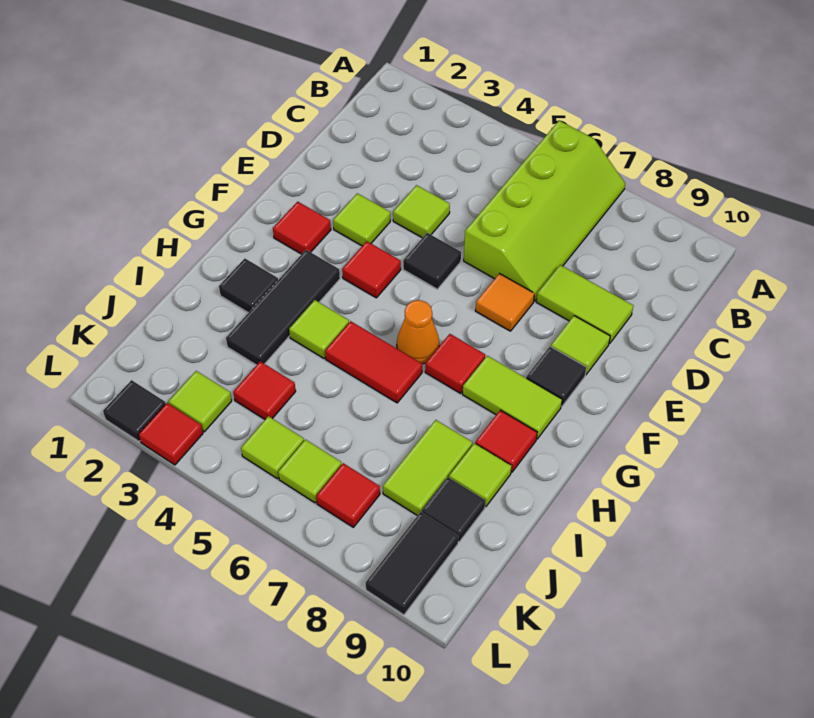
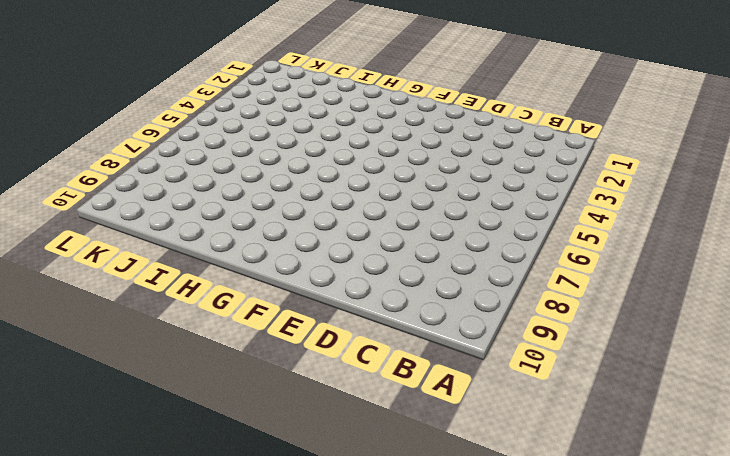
none -> lime 2x4 slope [464,121,625,301]
none -> lime 1x1 tile [393,185,450,238]
none -> lime 1x2 tile [536,265,633,344]

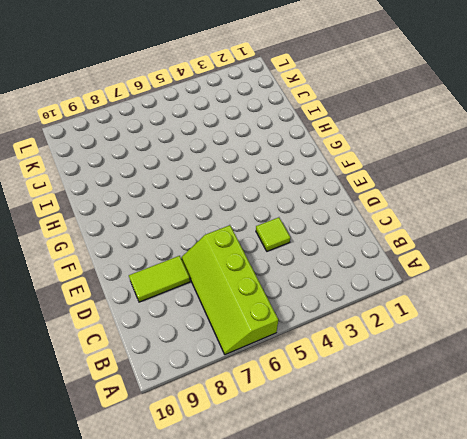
none -> lime 1x1 tile [333,193,390,246]
none -> black 1x1 tile [403,233,461,289]
none -> orange 1x1 tile [475,274,534,331]

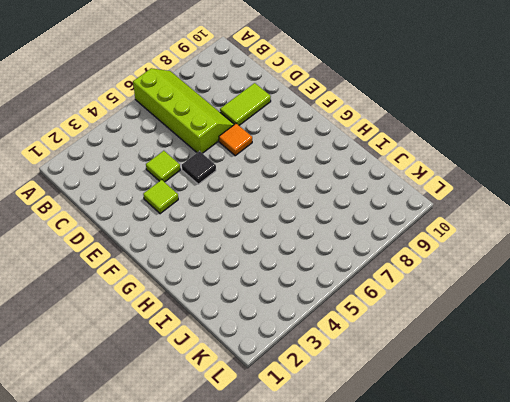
none -> lime 1x1 tile [551,316,610,375]
none -> red 1x1 tile [273,202,331,254]
none -> red 1x1 tile [342,241,401,298]

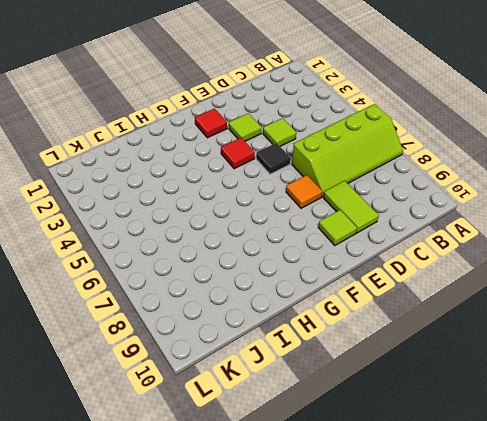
none -> black 1x1 tile [526,347,586,407]
none -> black 1x3 tile [226,250,340,365]
none -> orange 1x1 cone [397,300,439,364]

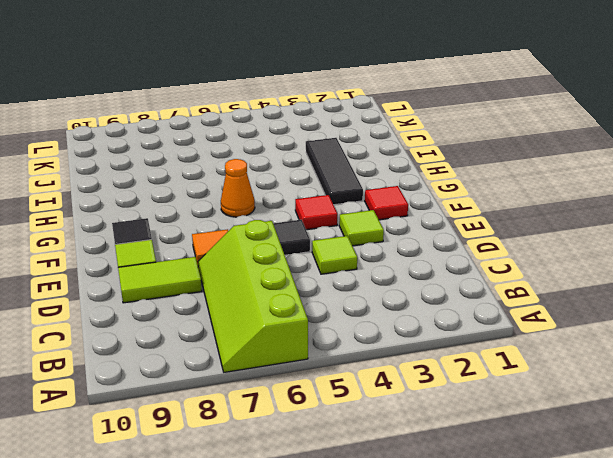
none -> red 1x1 tile [425,334,485,393]
none -> lime 1x2 tile [463,356,562,439]
none -> black 1x1 tile [219,259,278,313]

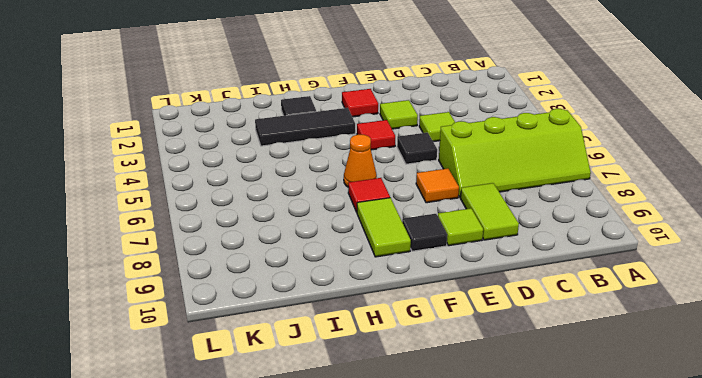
none -> lime 1x1 tile [289,300,349,358]
none -> red 1x2 tile [325,321,422,403]
none -> red 1x1 tile [475,410,537,472]

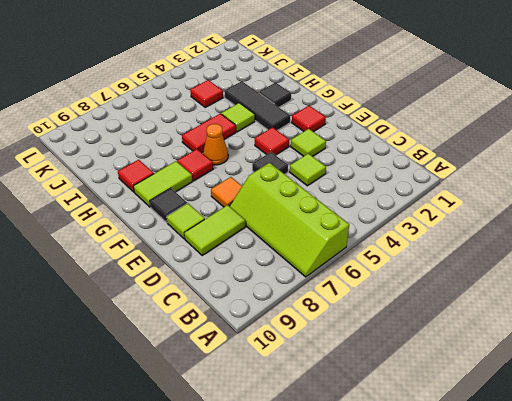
none -> lime 1x2 tile [383,420,472,516]
none -> lime 1x1 tile [449,443,512,507]
none -> black 1x1 tile [422,477,485,542]

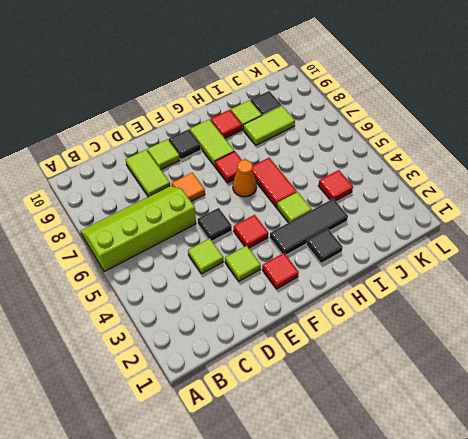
none -> lime 1x1 tile [168,371,232,432]
none -> lime 1x1 tile [241,416,304,479]
none -> lime 1x1 tile [278,440,342,503]

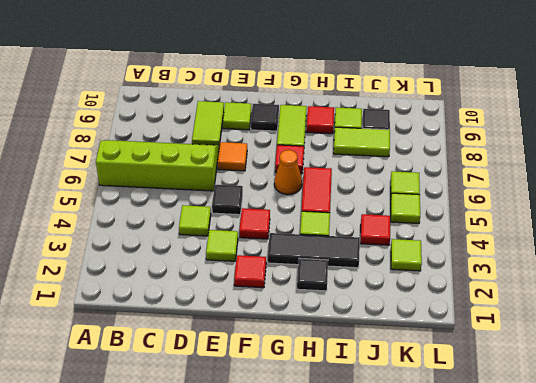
none -> red 1x1 tile [316,463,380,527]
none -> black 1x2 tile [366,512,458,615]
none -> black 1x1 tile [103,380,166,441]

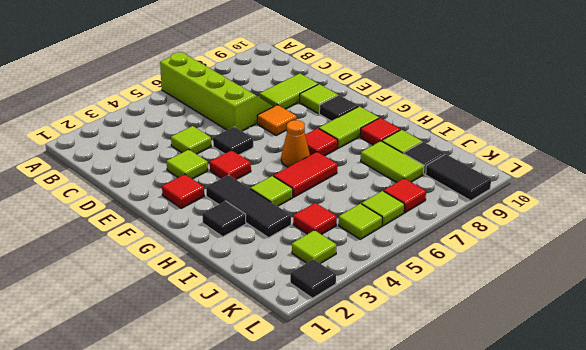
none -> red 1x1 tile [139,403,203,465]

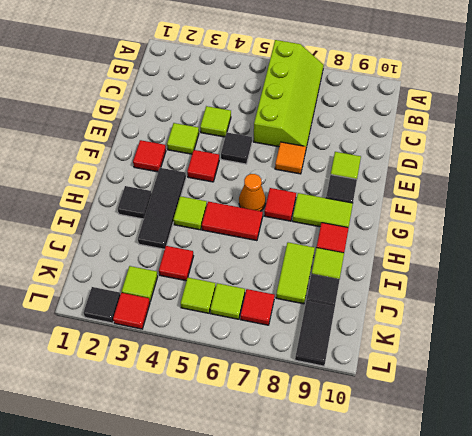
none -> lime 1x2 tile [536,265,633,344]

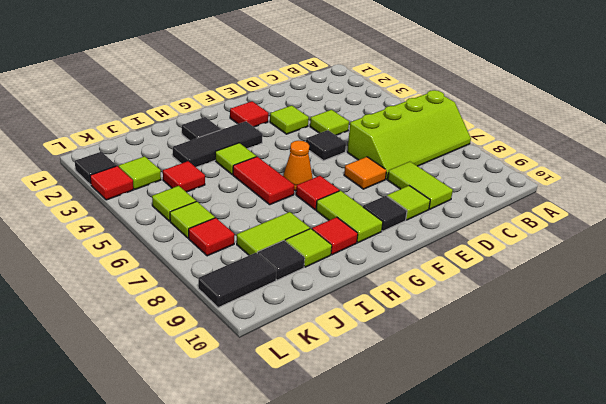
none -> red 1x1 tile [342,241,401,298]

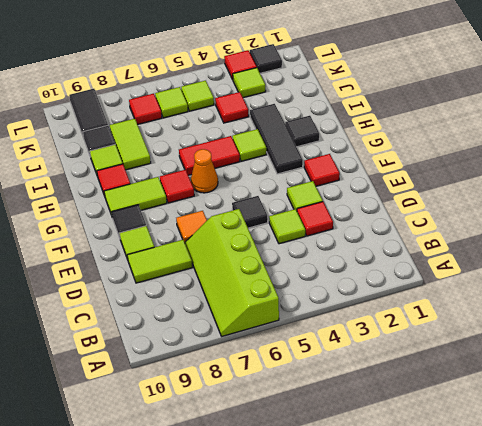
red 1x1 tile [297,202,333,236] -> red 1x1 tile moved to [342,241,401,298]

